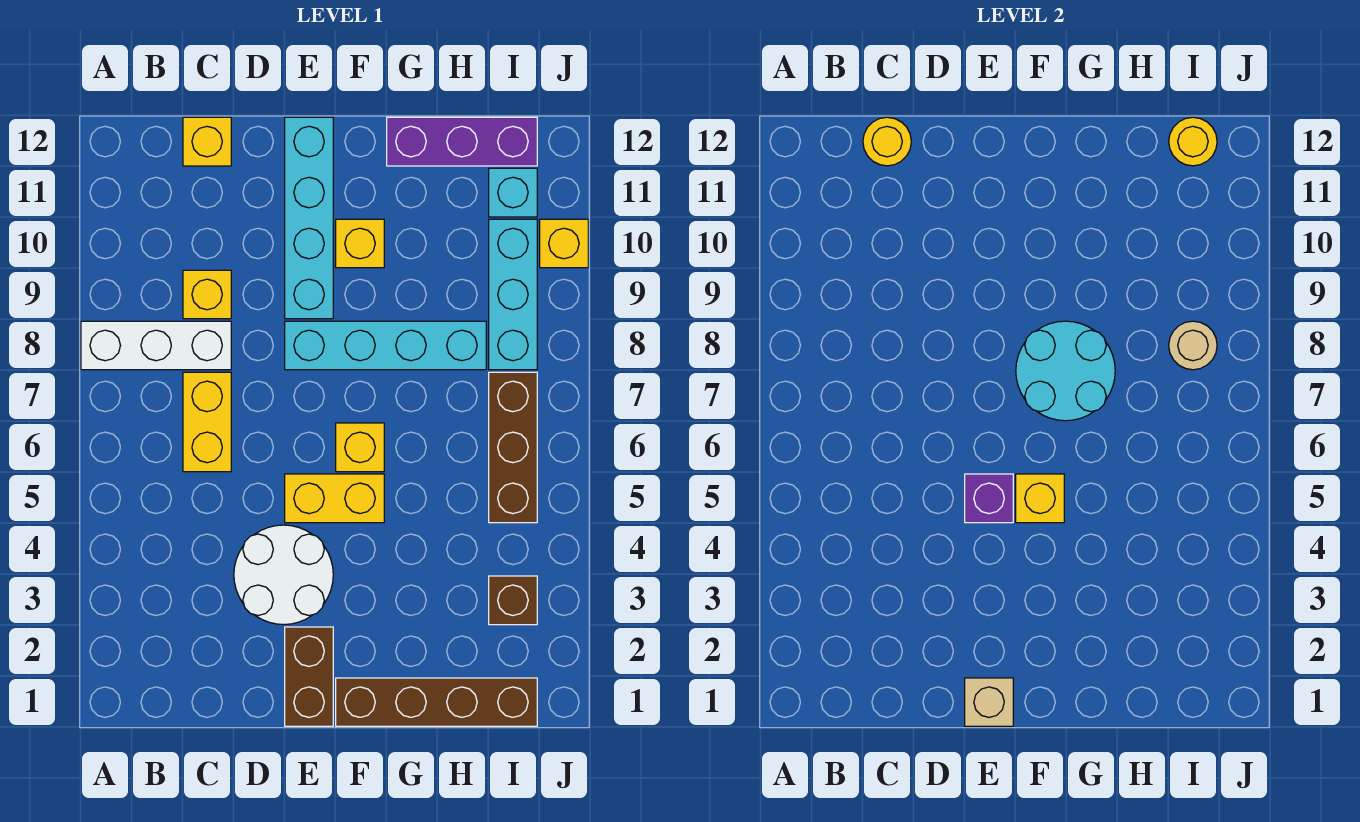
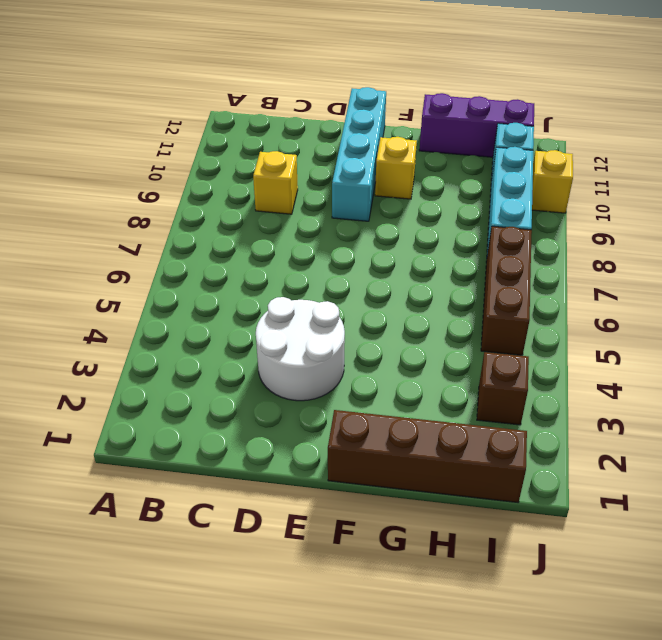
none -> white 1x3 brick [81,321,231,370]
none -> yellow 1x2 brick [183,372,231,472]
none -> yellow 1x1 brick [183,117,231,166]

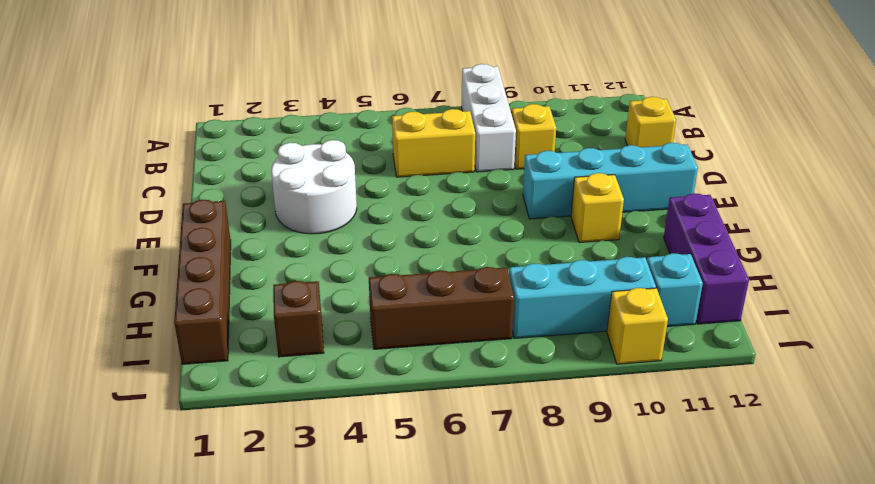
none -> brown 1x2 brick [285,627,333,726]
none -> yellow 1x2 brick [285,474,384,523]
none -> cyan 1x4 brick [285,321,486,370]

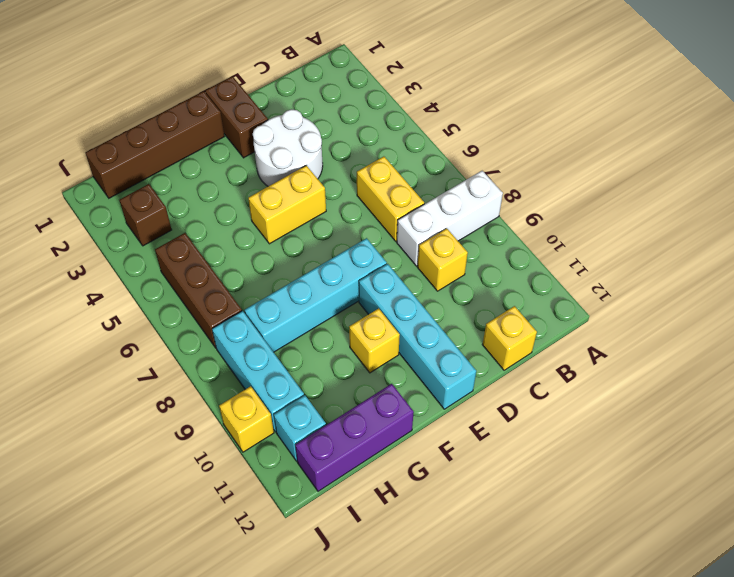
none -> yellow 1x1 brick [336,423,384,472]
none -> yellow 1x1 round brick [863,117,911,166]
none -> tan 1x1 brick [965,678,1013,726]

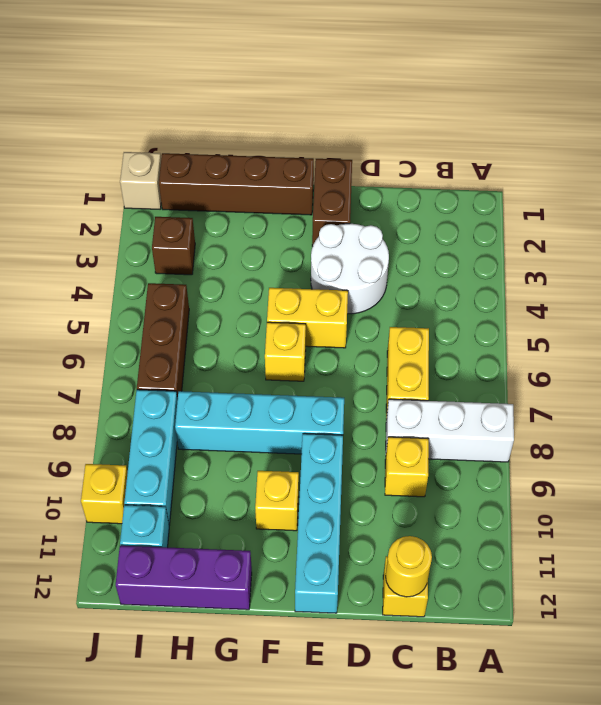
tan 1x1 brick [120,152,161,209] -> tan 1x1 brick moved to [965,678,1013,726]
none -> purple 1x1 brick [965,474,1013,523]
none -> yellow 1x1 brick [1016,474,1064,523]
none -> cyan 2x2 round brick [1016,321,1115,421]

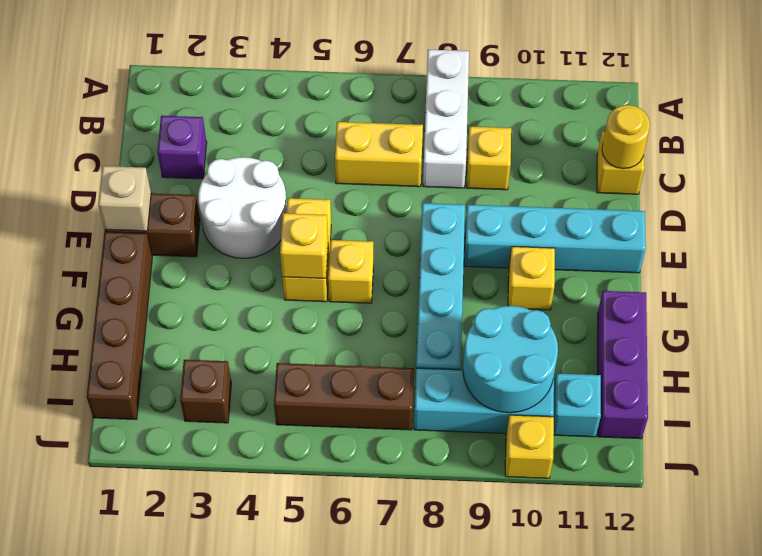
purple 1x1 brick [157,116,207,179] -> purple 1x1 brick moved to [965,474,1013,523]
cyan 2x2 round brick [463,306,558,413] -> cyan 2x2 round brick moved to [1016,321,1115,421]
none -> tan 1x1 round brick [1169,321,1217,370]
none -> yellow 1x1 round brick [1169,117,1217,166]

